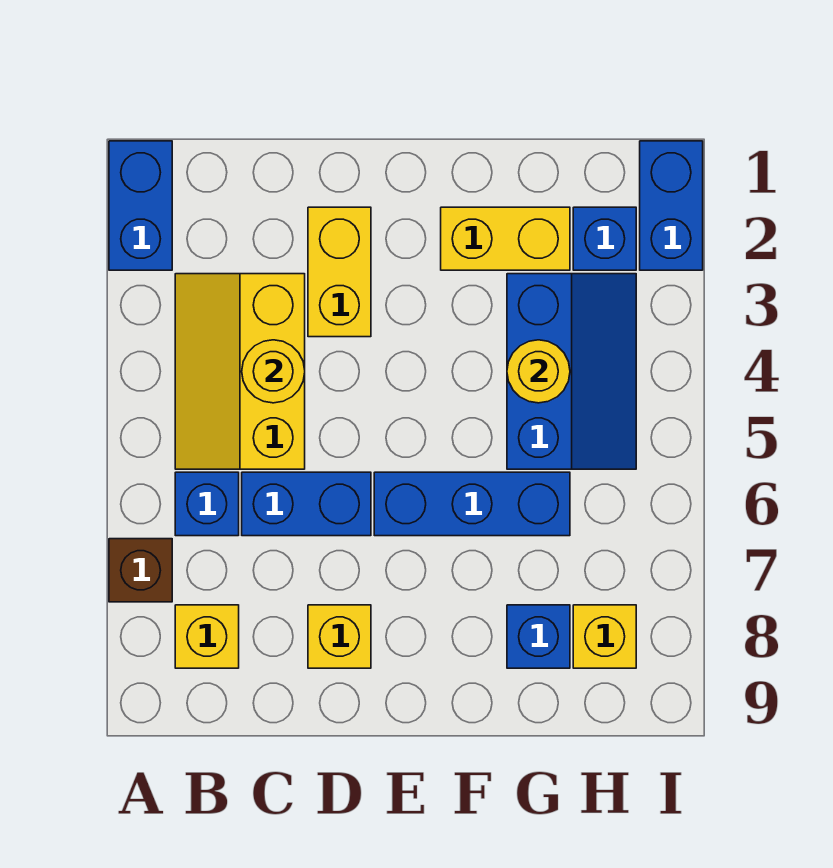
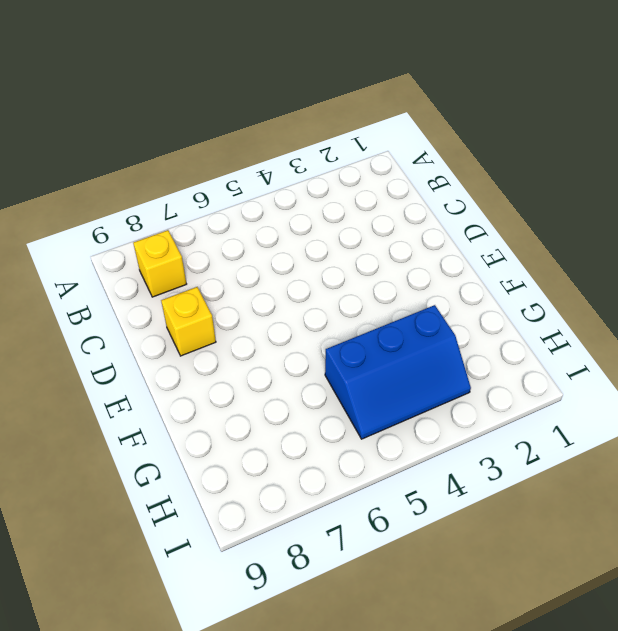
none -> blue 1x2 brick [109,141,172,270]
none -> brown 1x1 brick [109,539,172,602]
none -> yellow 2x3 slope [175,274,305,469]

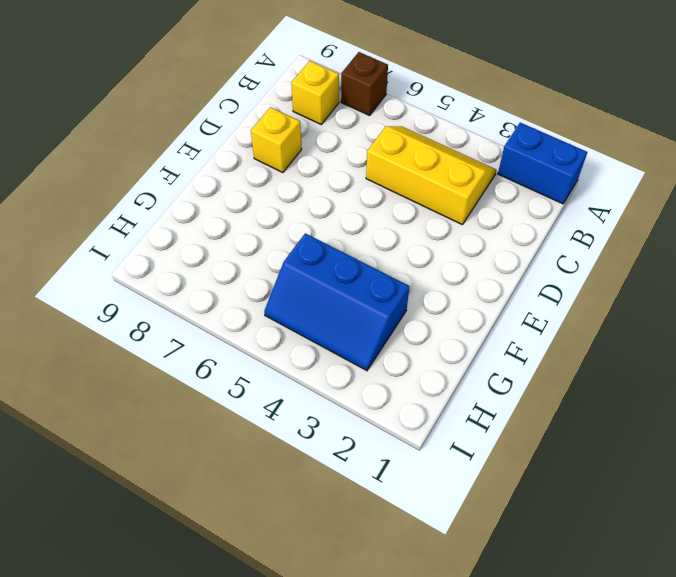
none -> blue 1x1 brick [175,472,239,536]
none -> blue 1x2 brick [242,472,371,536]
none -> yellow 1x2 brick [308,207,371,337]

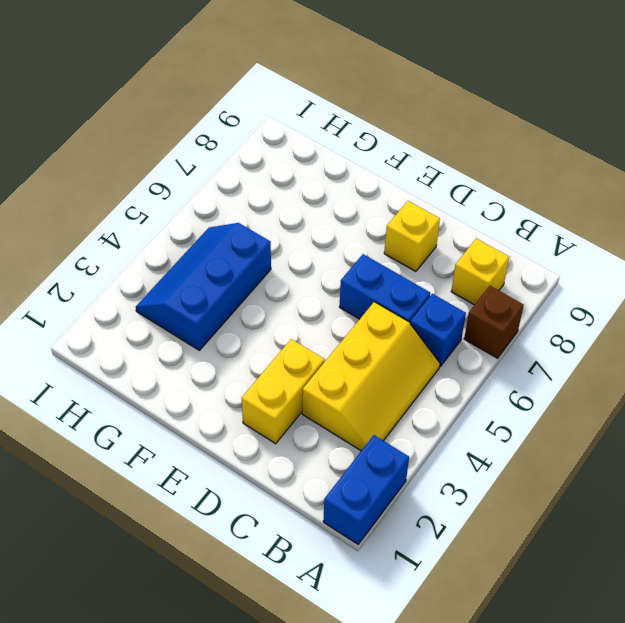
none -> blue 1x3 brick [374,472,570,536]
none -> yellow 1x2 brick [441,207,570,270]
none -> blue 1x1 brick [507,605,570,668]

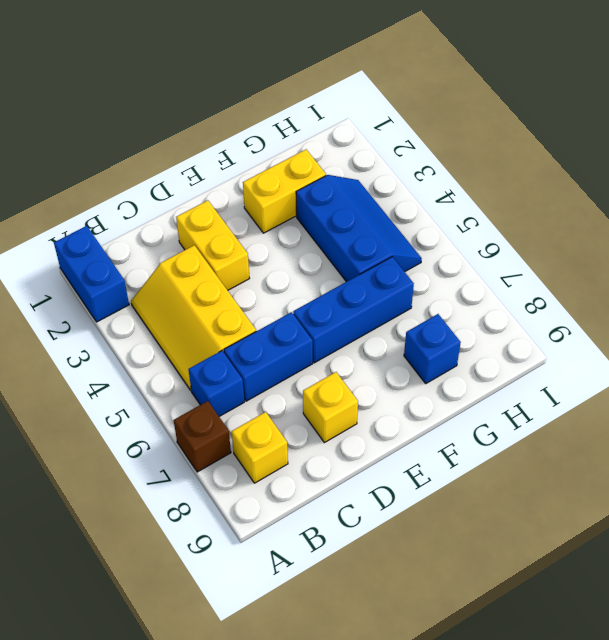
none -> blue 1x1 brick [573,207,636,270]
none -> yellow 1x1 brick [573,605,636,668]
none -> blue 1x2 brick [640,141,703,270]

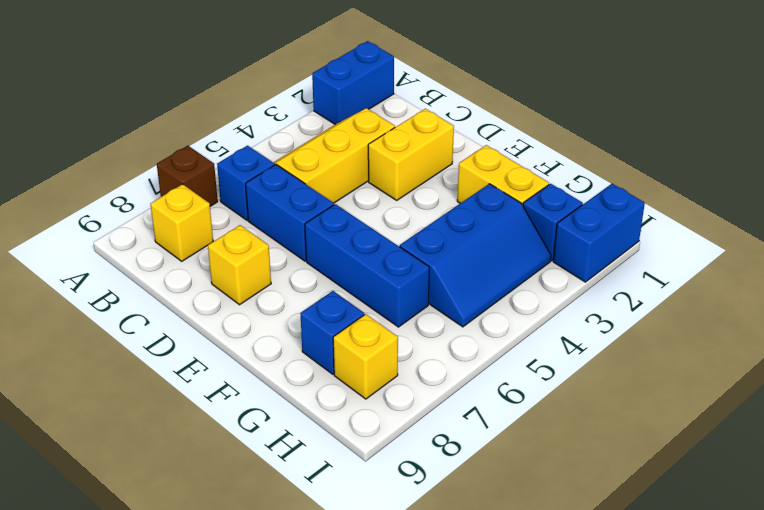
none -> yellow 1x1 round brick [242,340,305,403]
none -> yellow 1x1 round brick [507,340,570,403]

